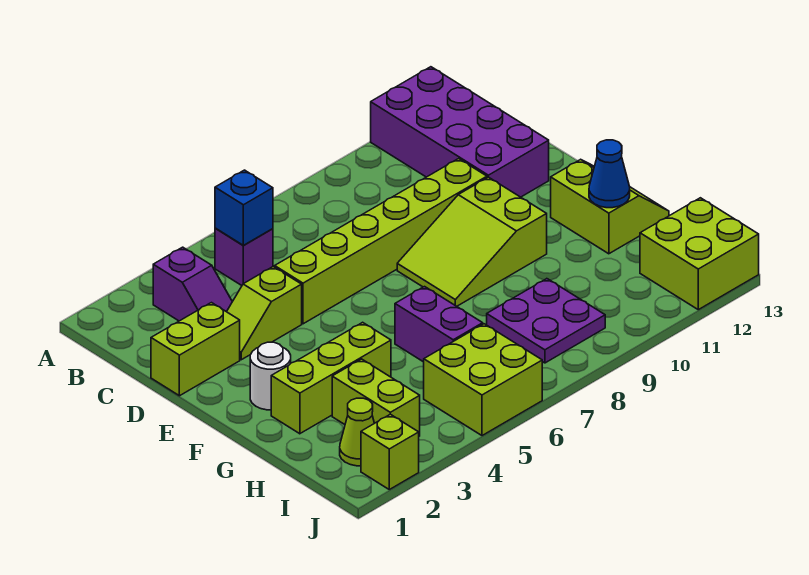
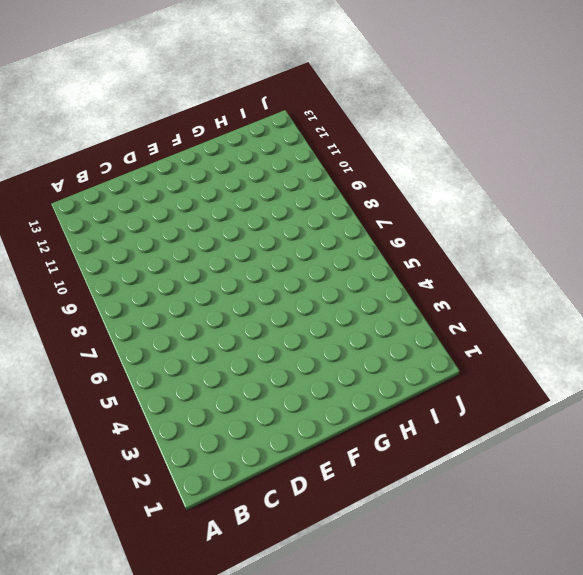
none -> purple 2x4 brick [371,67,549,197]
none -> purple 1x2 slope [153,247,232,321]
none -> purple 1x1 brick [215,228,273,285]

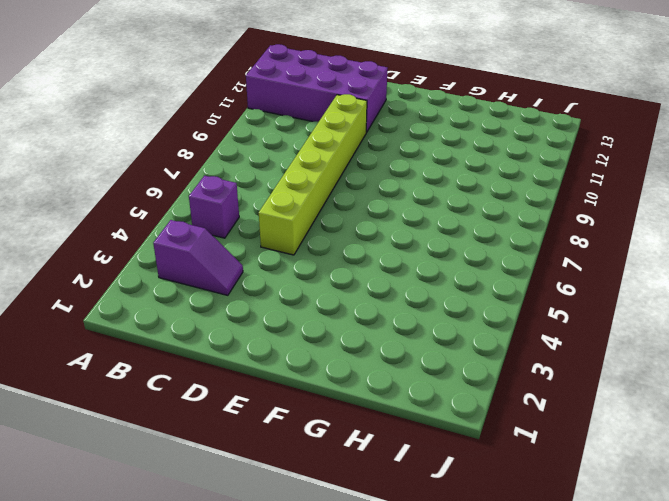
none -> lime 1x2 brick [151,303,240,396]
none -> lime 1x2 slope [227,267,302,360]
none -> lime 2x3 slope [397,177,547,306]

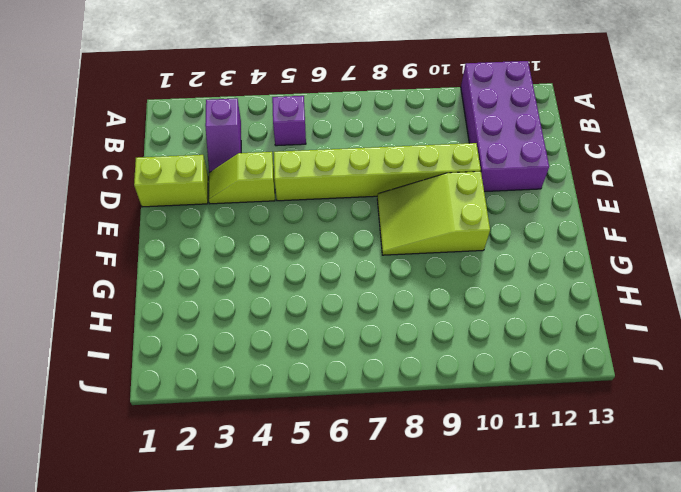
none -> white 1x1 round brick [250,342,291,410]
none -> lime 2x2 slope [551,159,669,254]
none -> lime 1x3 brick [271,322,391,434]

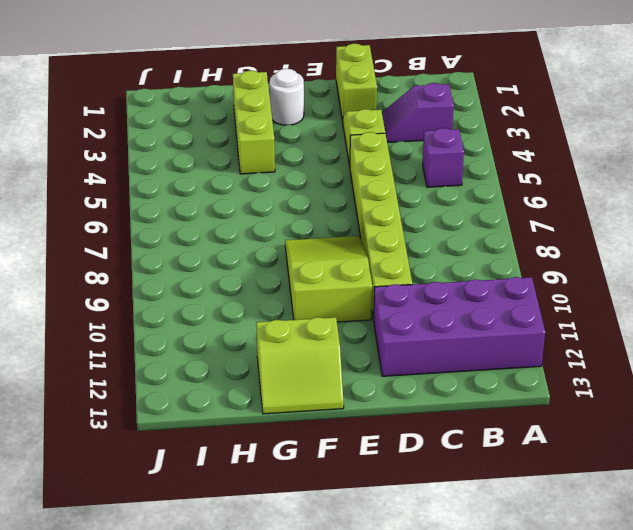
none -> purple 1x2 brick [395,287,483,362]
none -> lime 1x2 brick [332,359,420,436]
none -> purple 2x2 plate [487,279,605,363]

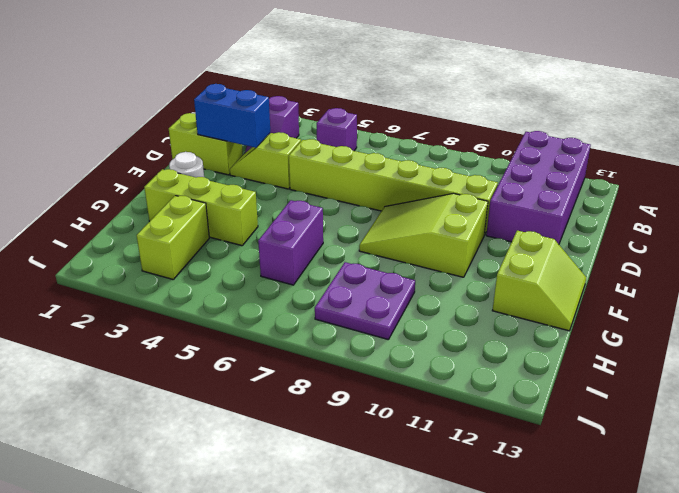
blue 1x2 brick [194,84,270,148] -> none
none -> lime 1x1 cone [340,398,374,466]
none -> lime 2x2 brick [424,324,542,436]
none -> lime 2x2 brick [640,198,759,310]

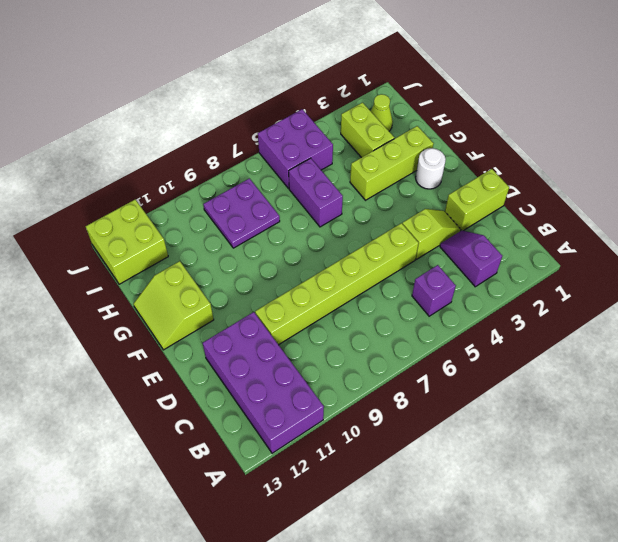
purple 2x2 brick [258,109,333,189] -> lime 2x2 brick [424,324,542,436]
none -> lime 2x3 slope [397,177,547,306]
none -> lime 1x1 brick [361,414,419,489]
none -> blue 1x1 brick [215,170,273,245]

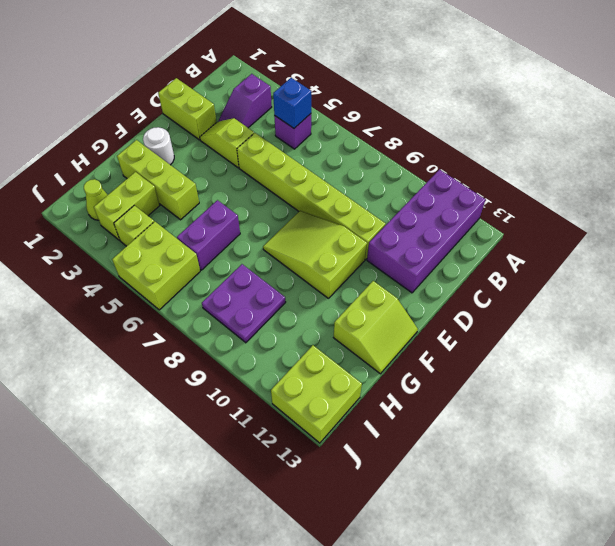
lime 1x1 brick [114,205,154,246] -> lime 1x1 brick moved to [361,414,419,489]
none -> blue 1x1 cone [589,140,630,208]

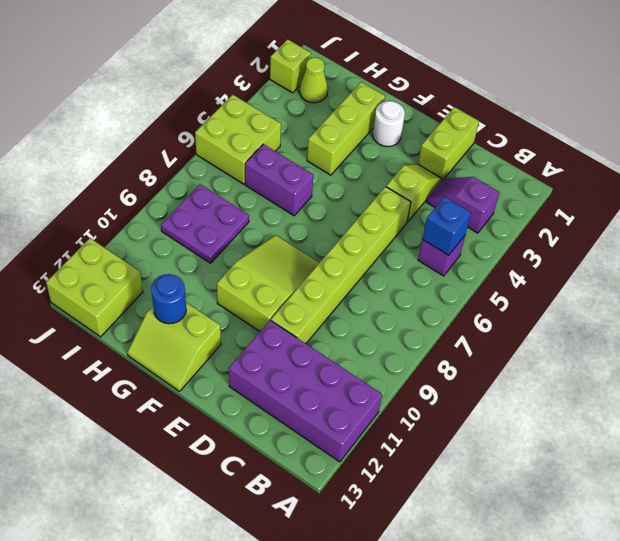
blue 1x1 round brick [151,274,186,324] -> blue 1x1 cone [589,140,630,208]
none -> lime 1x2 brick [332,359,420,436]

